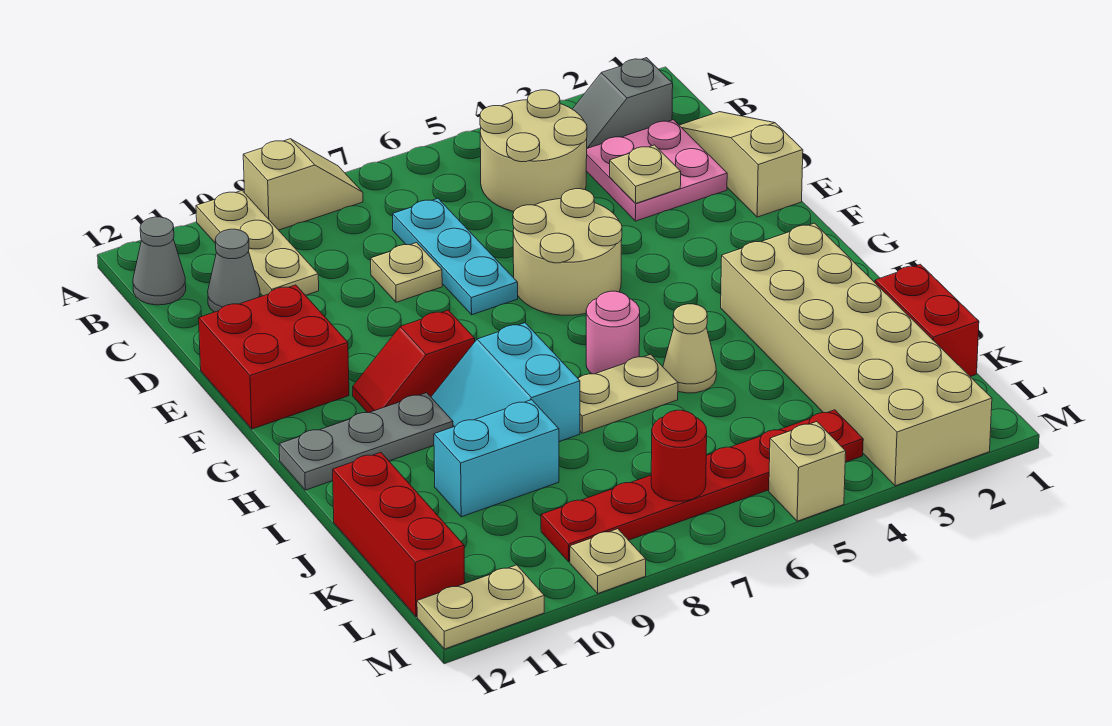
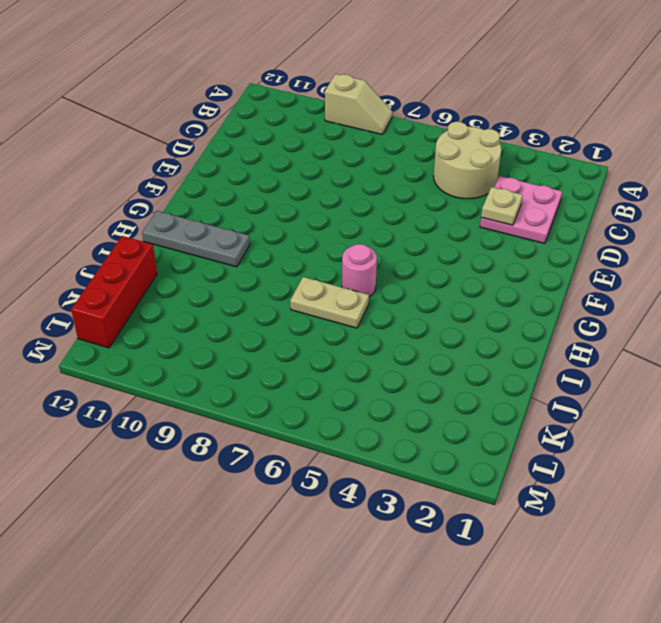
none -> tan 1x3 plate [196,191,319,296]
none -> grey 1x2 slope [573,58,673,148]
none -> grey 1x1 cone [133,217,186,305]

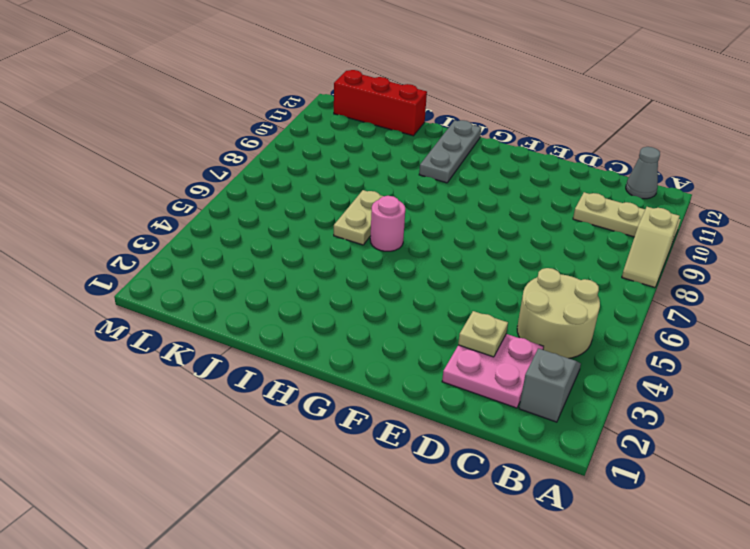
none -> tan 1x3 slope [679,112,803,217]
none -> cyan 1x3 plate [393,199,518,315]
none -> grey 1x1 cone [208,229,260,312]

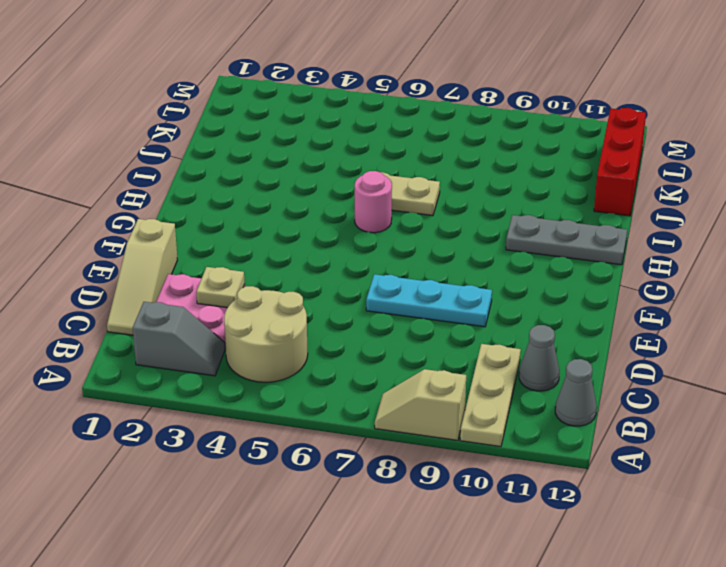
cyan 1x3 plate [366,274,492,327] -> cyan 1x3 plate turned to [393,199,518,315]
none -> tan 1x1 plate [371,243,442,302]
none -> tan 2x2 round brick [513,189,622,315]
none -> red 2x2 brick [199,285,349,429]

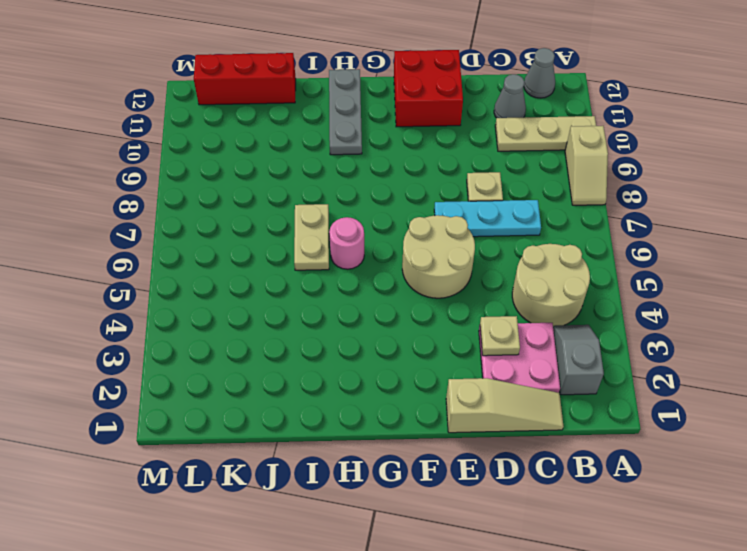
none -> red 1x2 slope [353,310,475,413]
none -> tan 2x6 brick [721,223,992,486]
none -> cyan 2x2 slope [431,323,580,442]

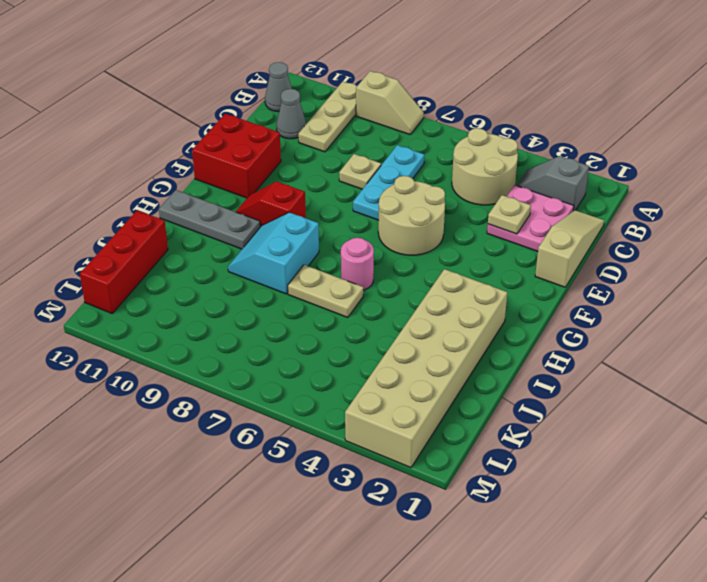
none -> tan 1x1 cone [663,304,716,393]
none -> red 1x2 brick [875,264,979,377]
none -> cyan 1x2 brick [434,400,559,517]

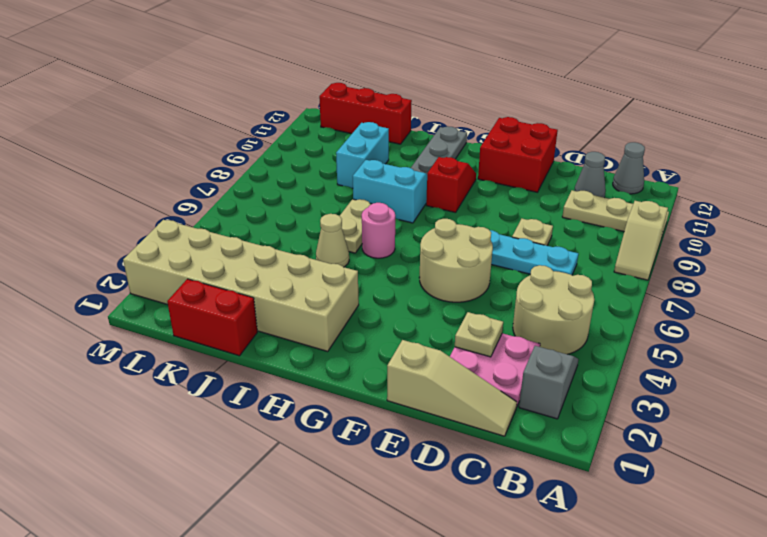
none -> red 1x6 plate [541,410,863,562]
none -> tan 1x1 brick [769,422,846,521]
none -> tan 1x1 plate [570,529,646,593]

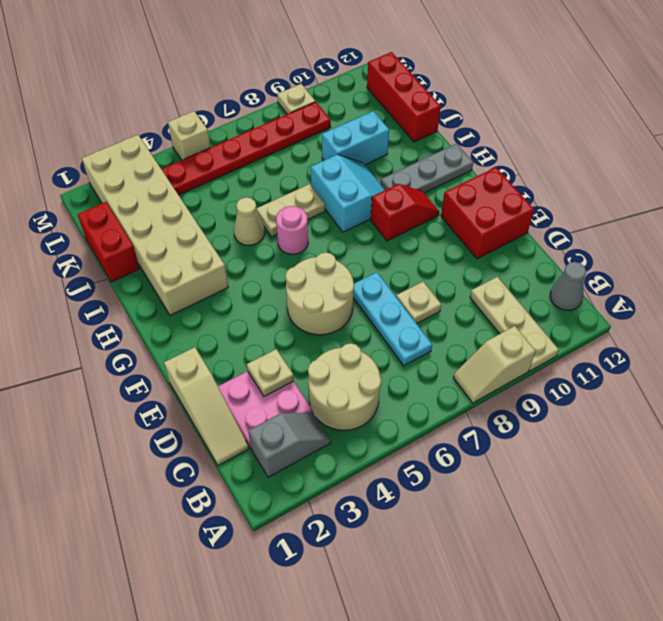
none -> grey 1x1 cone [208,229,260,312]
none -> tan 1x2 plate [417,565,544,649]
none -> red 1x1 round brick [651,410,707,501]

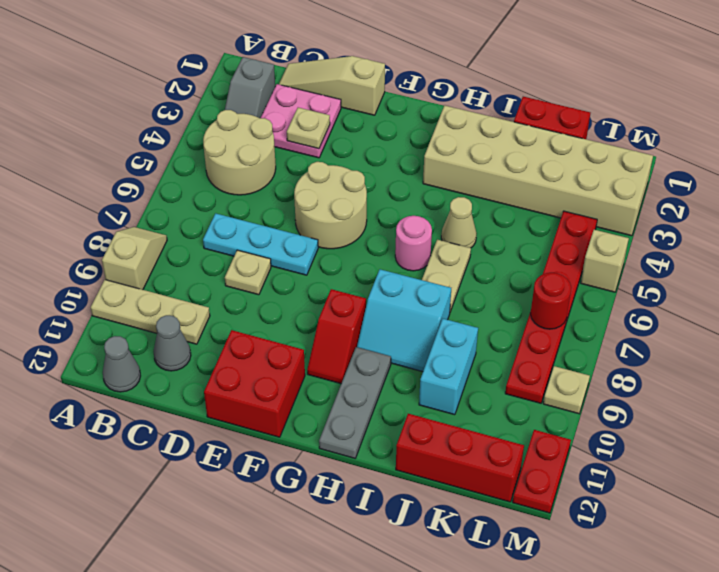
red 1x2 plate [513,430,571,513] -> tan 1x2 plate [417,565,544,649]

